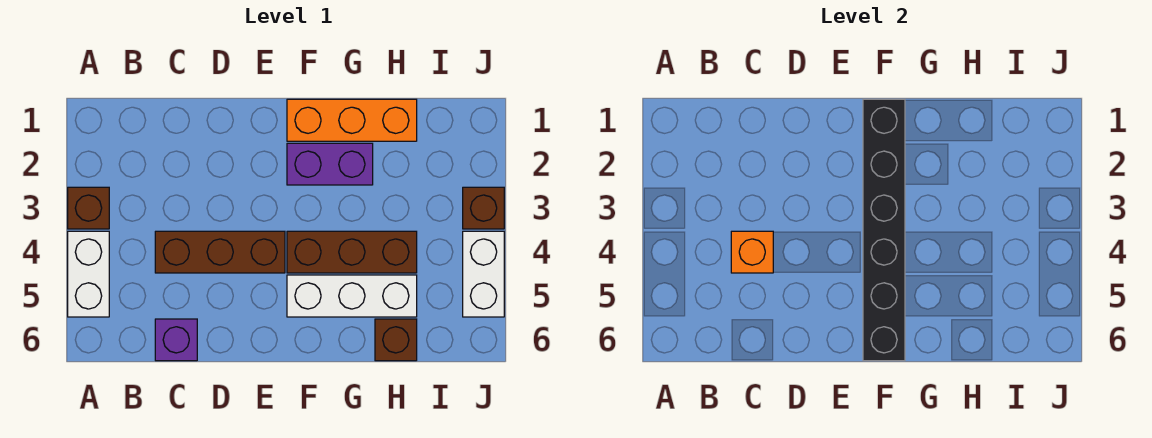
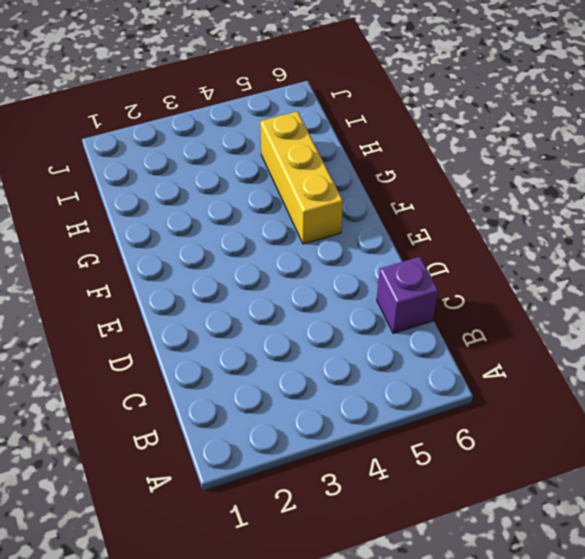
yellow 1x3 brick [260,111,343,244] -> white 1x3 brick [287,275,417,317]
none -> brown 1x1 brick [68,187,109,229]
none -> white 1x2 brick [68,231,109,317]
none -> brown 1x3 brick [155,231,285,273]

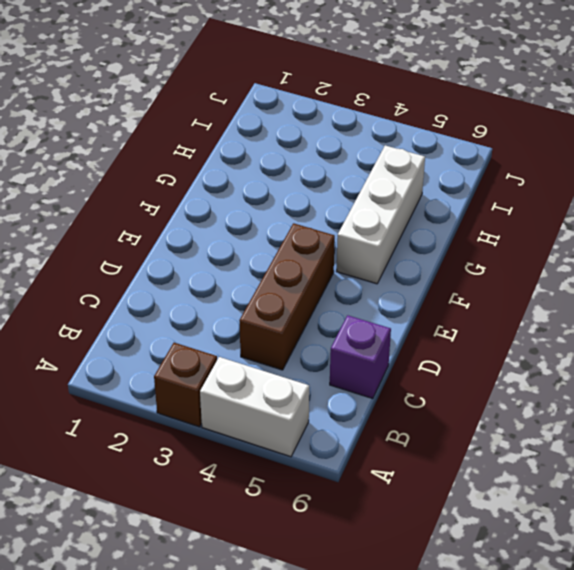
none -> orange 1x3 brick [287,99,417,141]
none -> purple 1x2 brick [287,143,373,185]
none -> brown 1x3 brick [287,231,417,273]

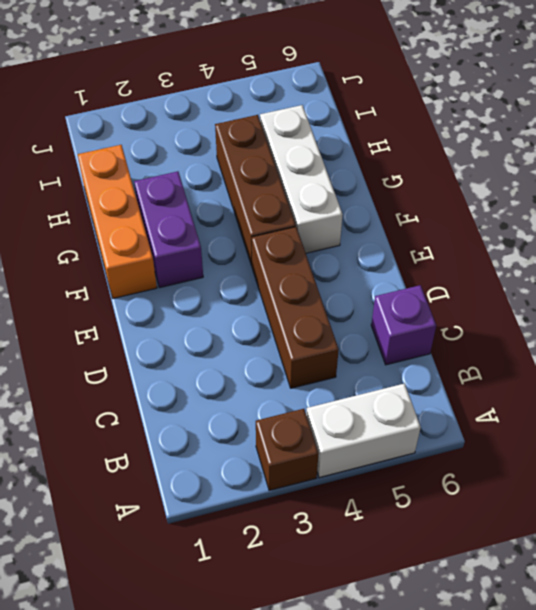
none -> brown 1x1 brick [375,319,417,361]
none -> brown 1x1 brick [463,187,504,229]
none -> white 1x2 brick [463,231,504,317]

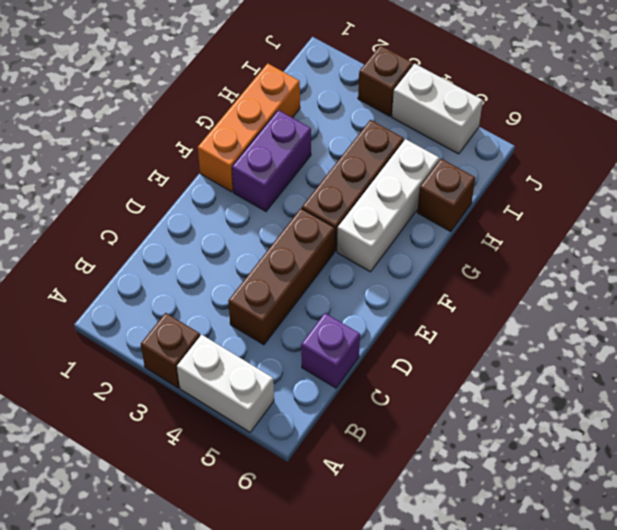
none -> orange 1x1 brick [731,231,773,273]
none -> black 1x6 brick [863,99,905,361]

